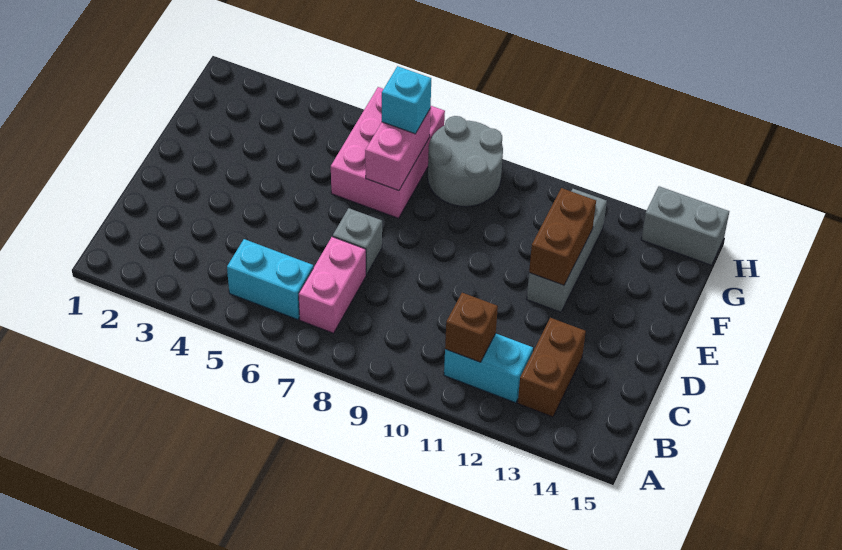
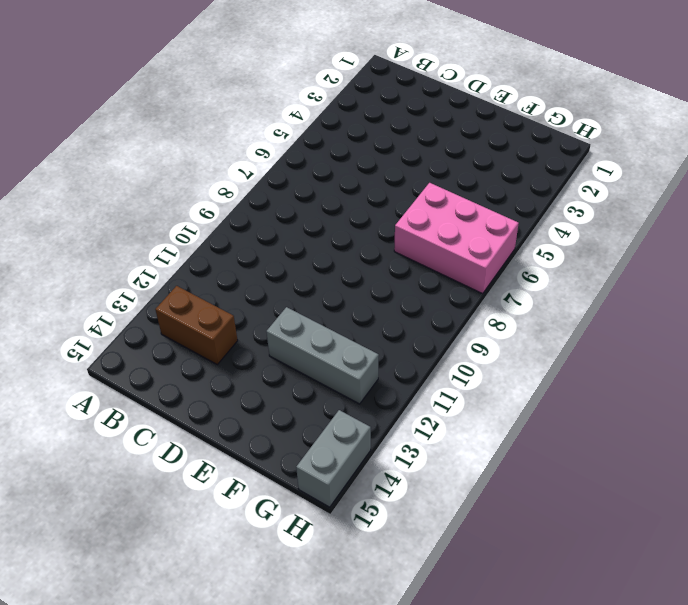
none -> cyan 1x2 brick [227,239,313,320]
none -> pink 1x2 brick [299,237,366,333]
none -> cyan 1x2 brick [444,333,533,403]

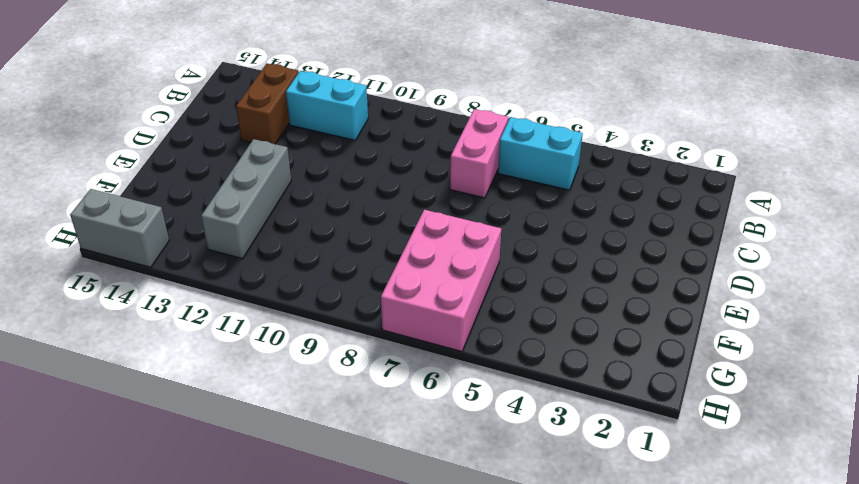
none -> grey 1x1 brick [333,208,382,275]
none -> grey 2x2 round brick [428,116,503,207]
none -> brown 1x1 brick [445,293,498,362]

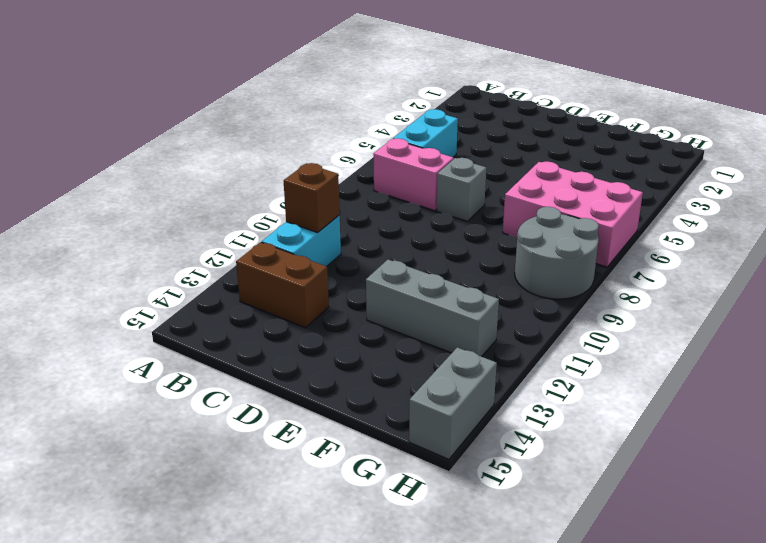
none -> brown 1x2 brick [529,188,596,285]
none -> pink 1x2 brick [365,110,430,191]
none -> cyan 1x1 brick [382,66,431,134]

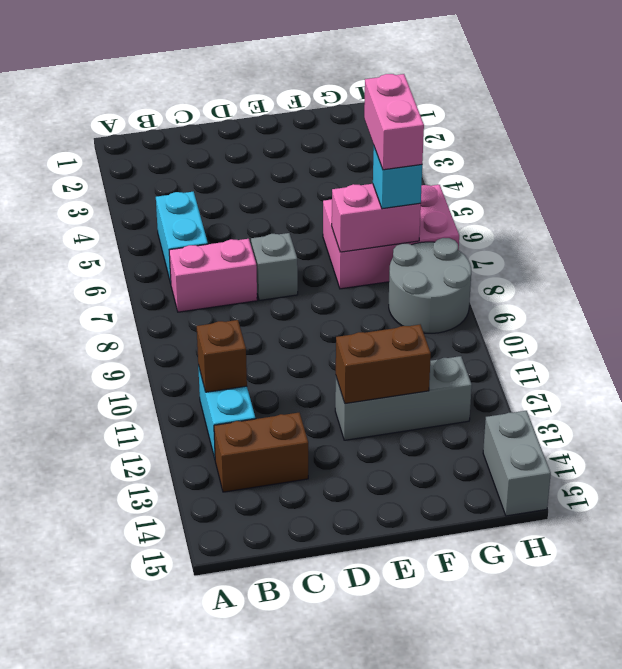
pink 1x2 brick [364,74,424,170] -> none

